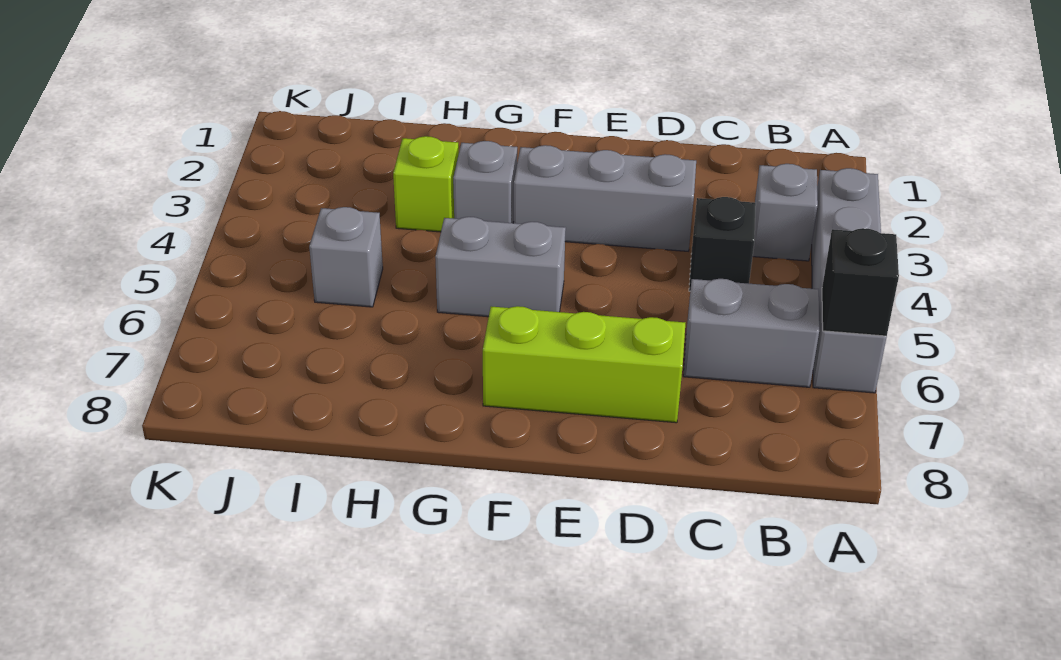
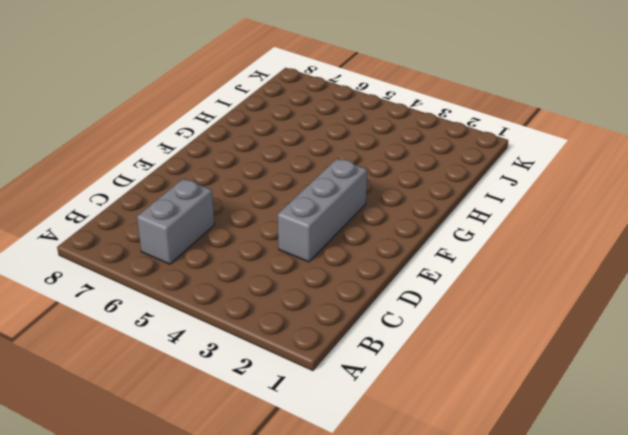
none -> grey 1x4 brick [812,168,887,393]
none -> grey 1x1 brick [753,164,818,261]

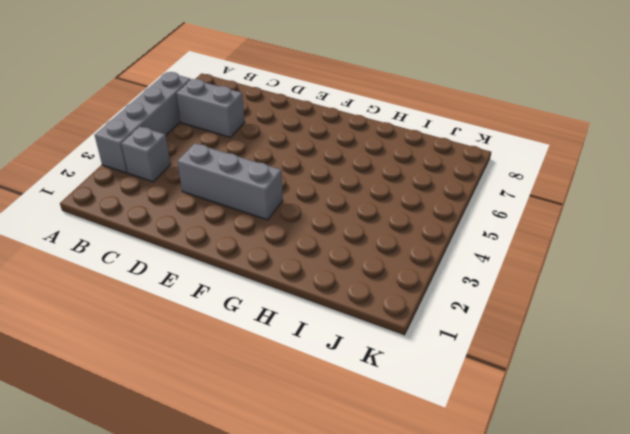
none -> black 1x1 brick [689,197,756,291]
none -> lime 1x3 brick [483,306,685,423]

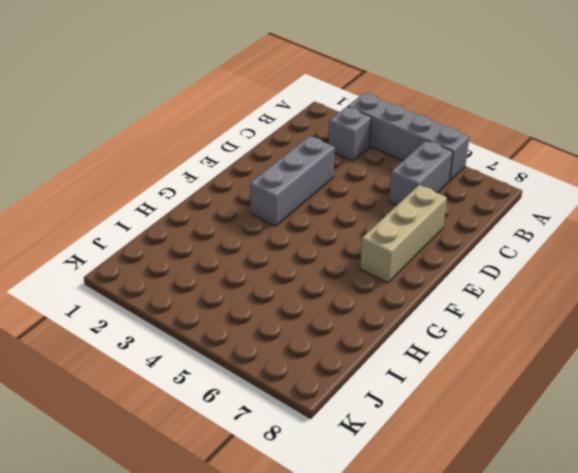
tan 1x3 brick [360,185,447,283] -> lime 1x3 brick [483,306,685,423]
none -> black 1x1 brick [689,197,756,291]
none -> grey 1x2 brick [435,217,566,317]

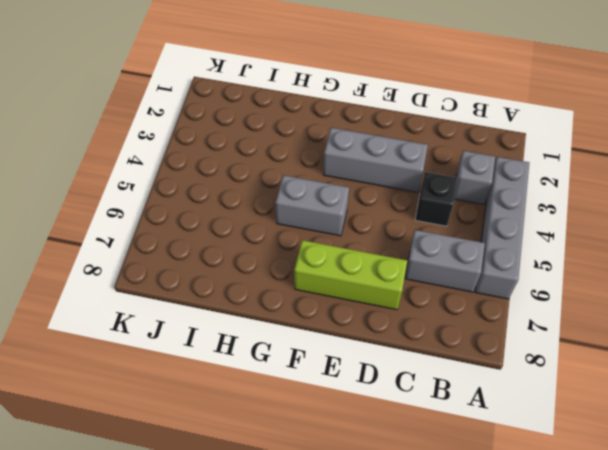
none -> grey 1x1 brick [453,141,517,223]
none -> lime 1x1 brick [393,136,459,232]

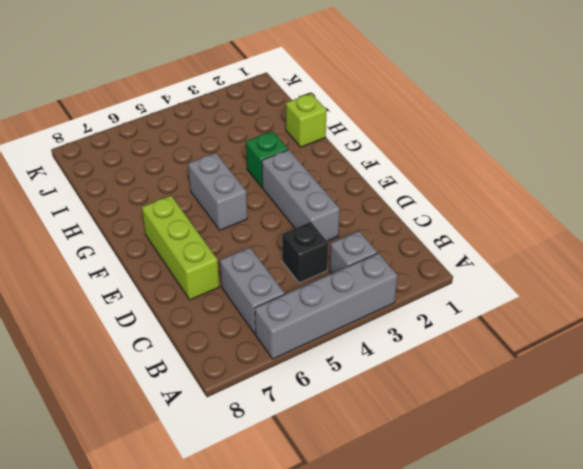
green 1x1 brick [246,131,288,187] -> grey 1x1 brick [453,141,517,223]
lime 1x1 brick [286,93,326,147] -> lime 1x1 brick moved to [393,136,459,232]
none -> grey 1x1 brick [309,207,383,307]
none -> black 1x1 brick [822,228,899,336]

